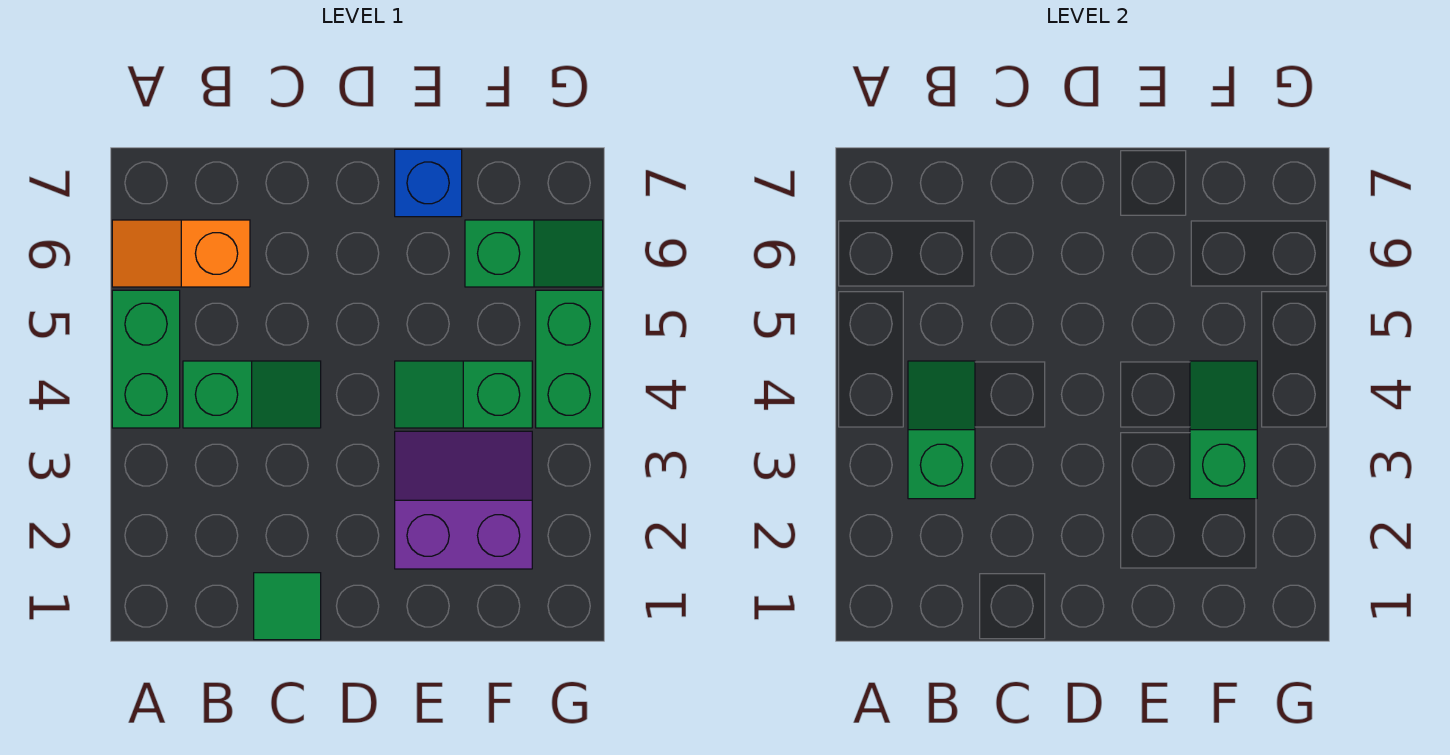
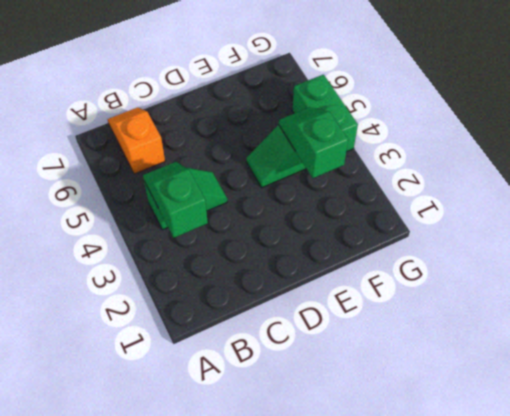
orange 1x2 slope [108,107,165,174] -> orange 1x2 slope turned to [112,220,250,287]
none -> green 1x2 brick [112,290,180,428]
none -> green 1x1 tile [254,573,321,640]

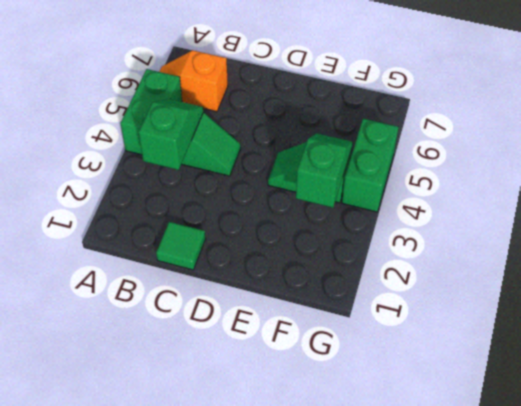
none -> purple 2x2 slope [395,431,532,569]
none -> blue 1x1 brick [395,149,462,217]

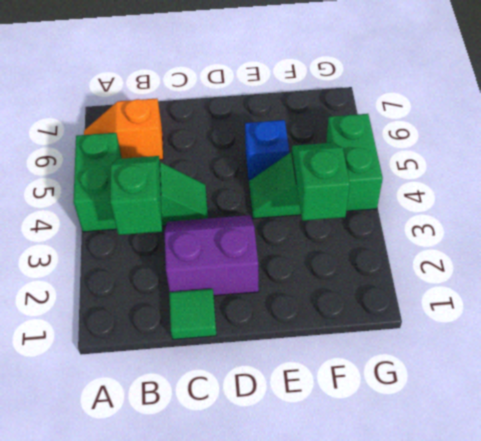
purple 2x2 slope [165,215,259,296] -> purple 2x2 slope moved to [395,431,532,569]
blue 1x1 brick [245,120,289,181] -> blue 1x1 brick moved to [395,149,462,217]
none -> green 1x2 slope [465,220,603,287]

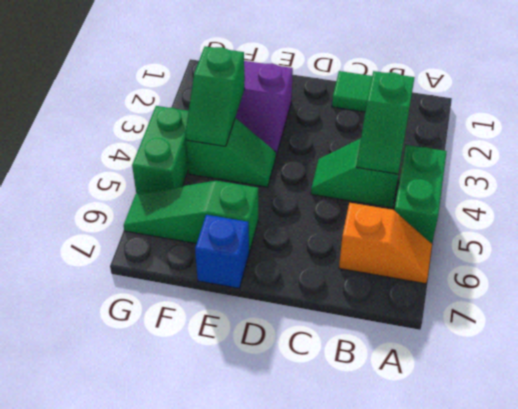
green 1x3 slope [124,181,258,253] -> green 1x2 slope [465,220,603,287]

